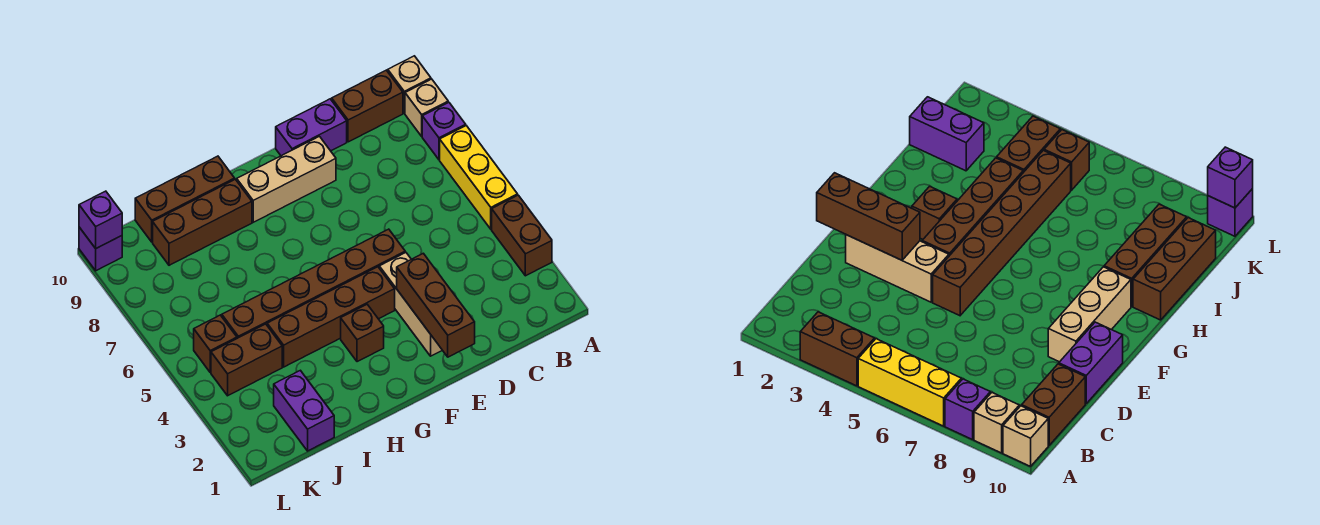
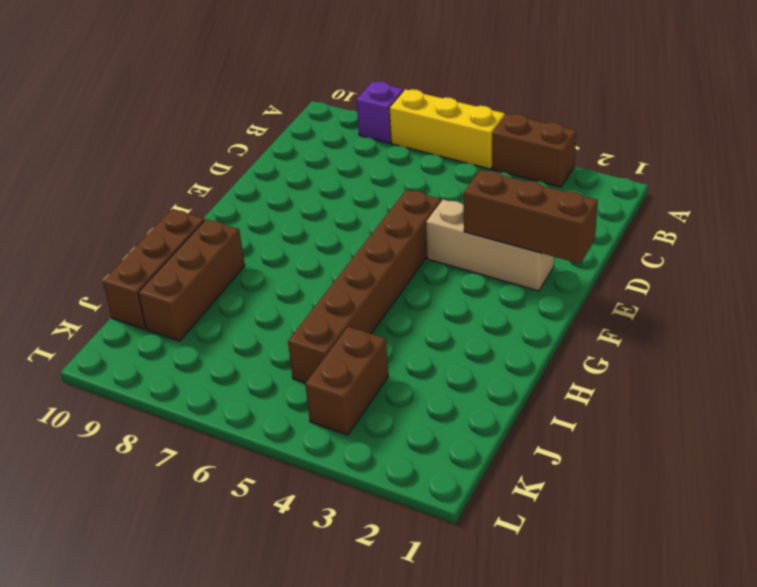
none -> tan 1x1 brick [405,79,448,136]
none -> tan 1x1 brick [388,56,431,113]
none -> brown 1x2 brick [332,70,403,142]

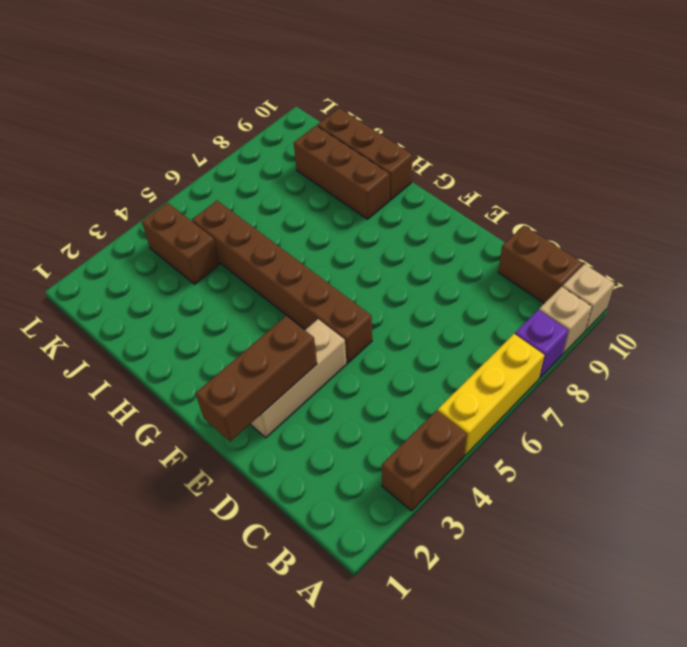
none -> purple 1x2 brick [276,99,347,156]
none -> tan 1x3 brick [237,136,336,222]
none -> brown 1x4 brick [267,267,395,367]

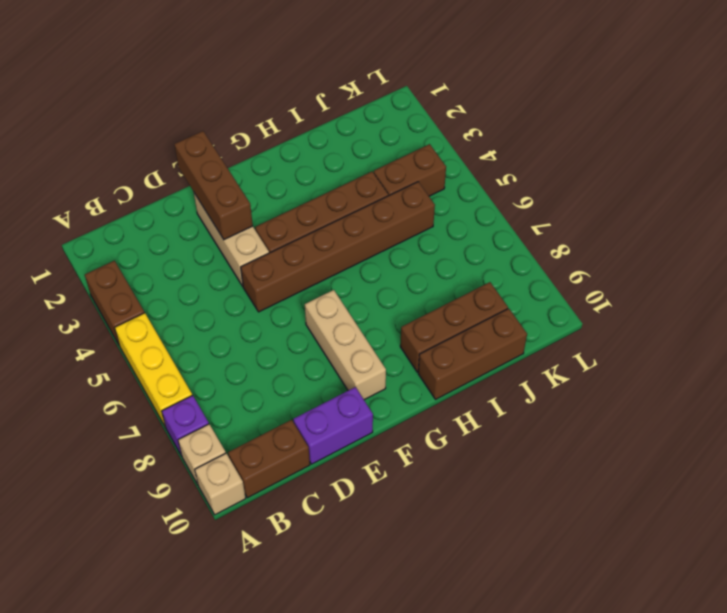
tan 1x3 brick [305,290,386,400] -> tan 1x3 brick turned to [237,136,336,222]
none -> brown 1x1 brick [341,305,384,362]
none -> purple 1x2 brick [274,370,334,451]
none -> brown 1x1 brick [194,315,237,372]

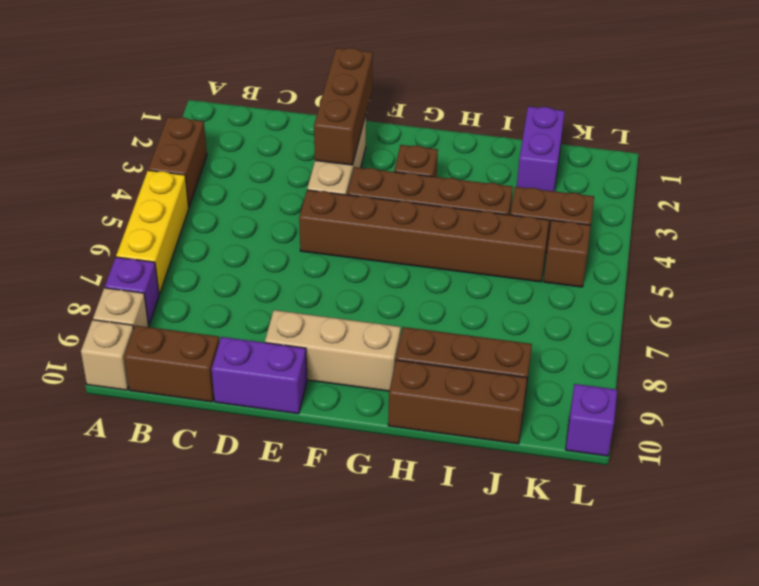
none -> purple 1x1 brick [79,191,122,248]

